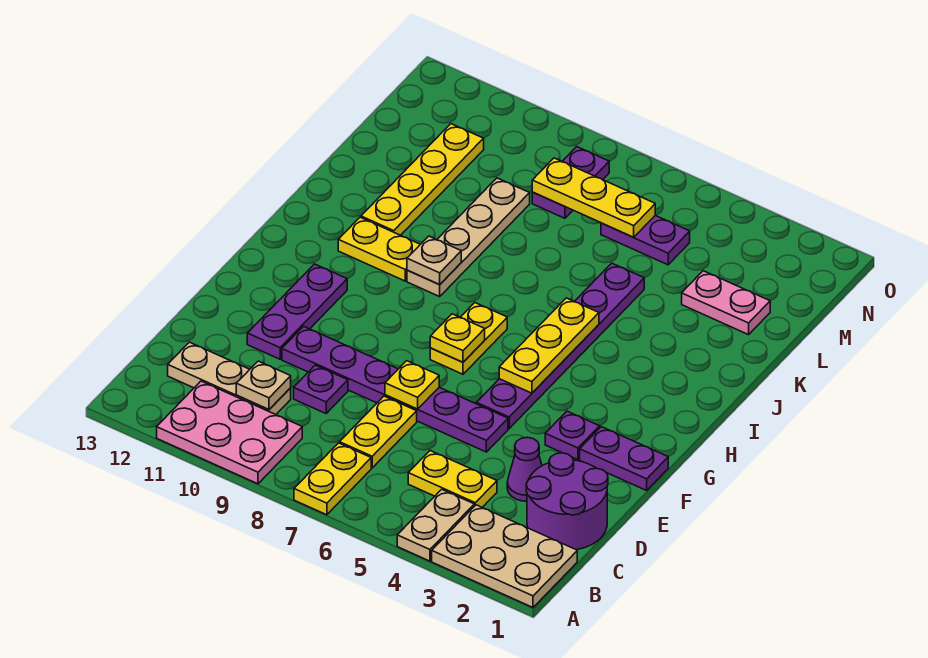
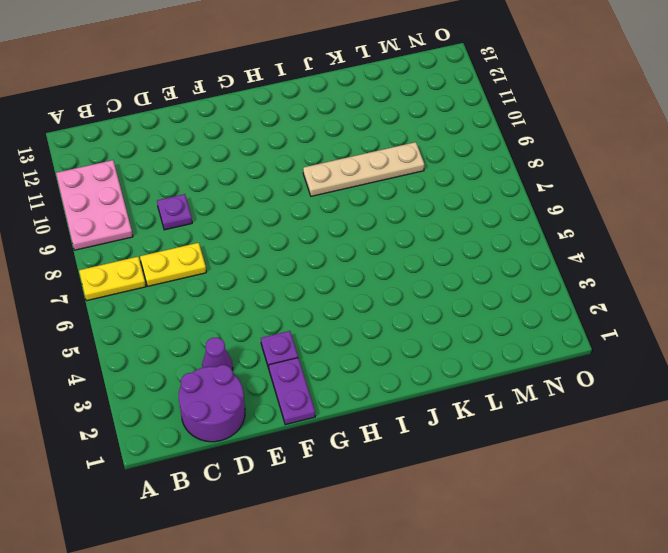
none -> tan 2x3 plate [432,505,577,607]
none -> tan 1x2 plate [397,489,474,561]
none -> yellow 1x2 plate [408,451,497,507]

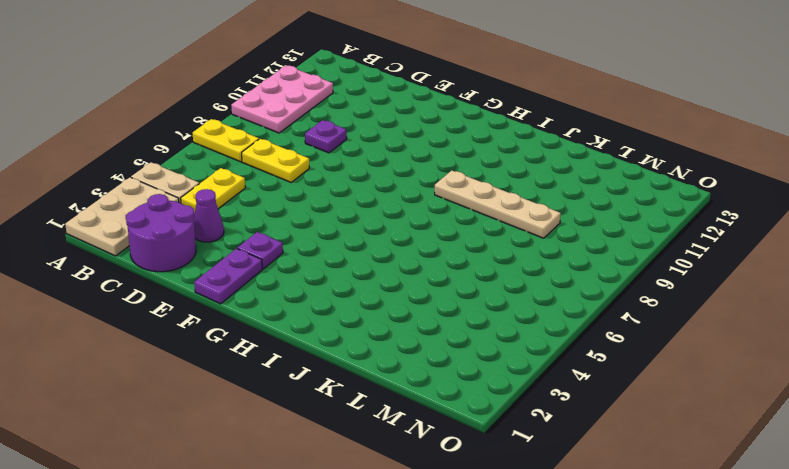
none -> tan 1x3 plate [168,342,291,415]
none -> purple 1x6 plate [282,326,508,452]
none -> purple 1x3 plate [247,264,347,359]

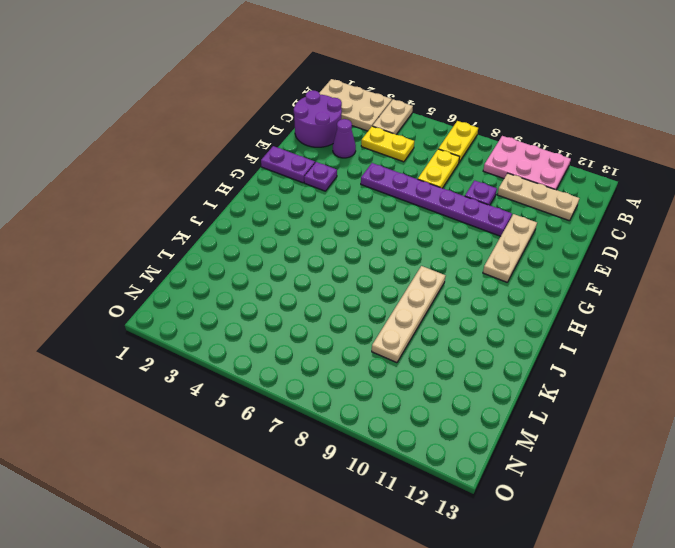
tan 1x3 plate [483,214,537,282] -> purple 1x3 plate [247,264,347,359]
none -> purple 1x6 plate [476,263,644,429]
none -> yellow 1x2 plate [430,303,507,374]
none -> yellow 1x2 plate [338,217,420,281]

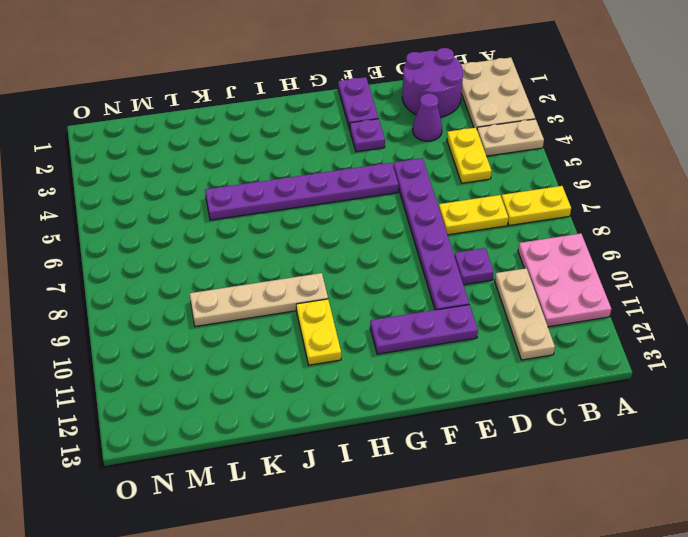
none -> yellow 1x2 plate [430,303,507,374]
none -> yellow 1x4 plate [361,124,484,235]
none -> pink 1x2 plate [682,271,770,335]

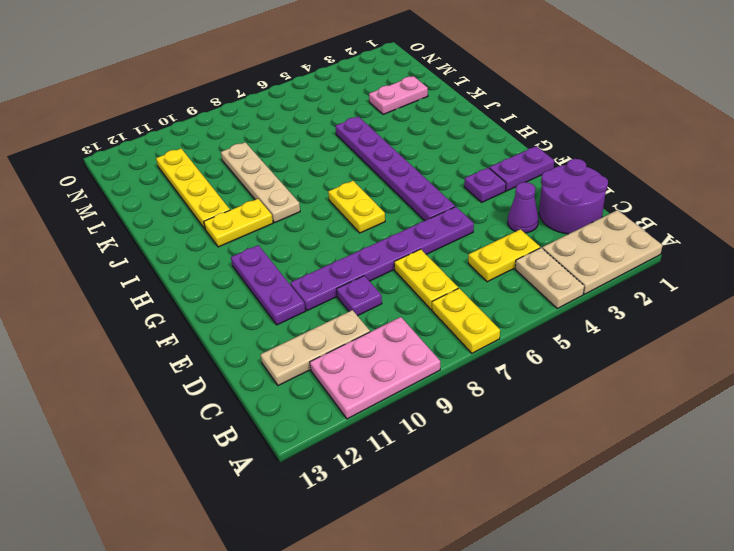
none -> purple 1x2 plate [601,215,690,265]
none -> purple 1x2 plate [532,147,609,218]
none -> tan 1x1 plate [236,361,291,410]

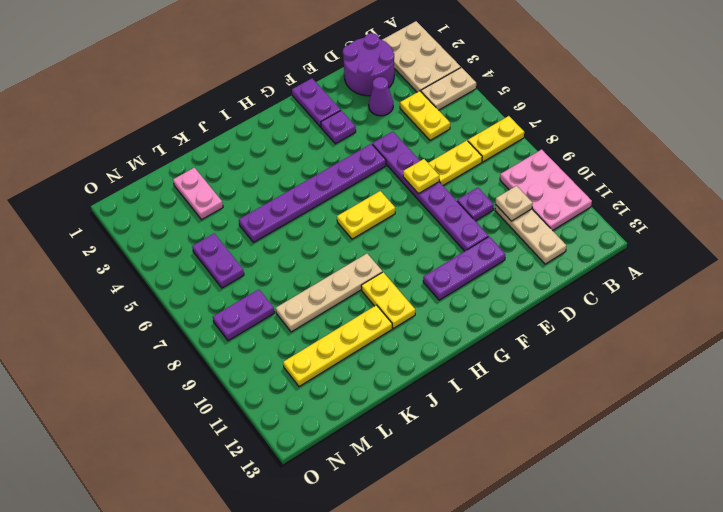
none -> yellow 1x3 plate [499,298,599,393]
none -> yellow 1x1 plate [430,314,485,362]
none -> tan 1x1 plate [407,236,461,285]

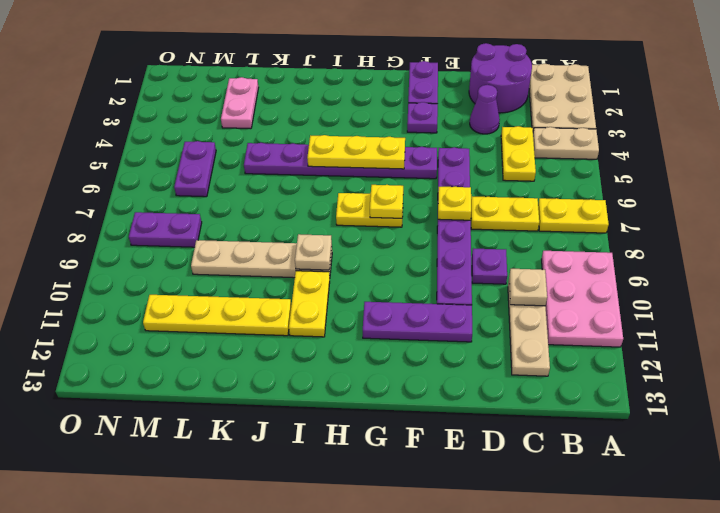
none -> yellow 1x3 plate [532,158,655,237]

